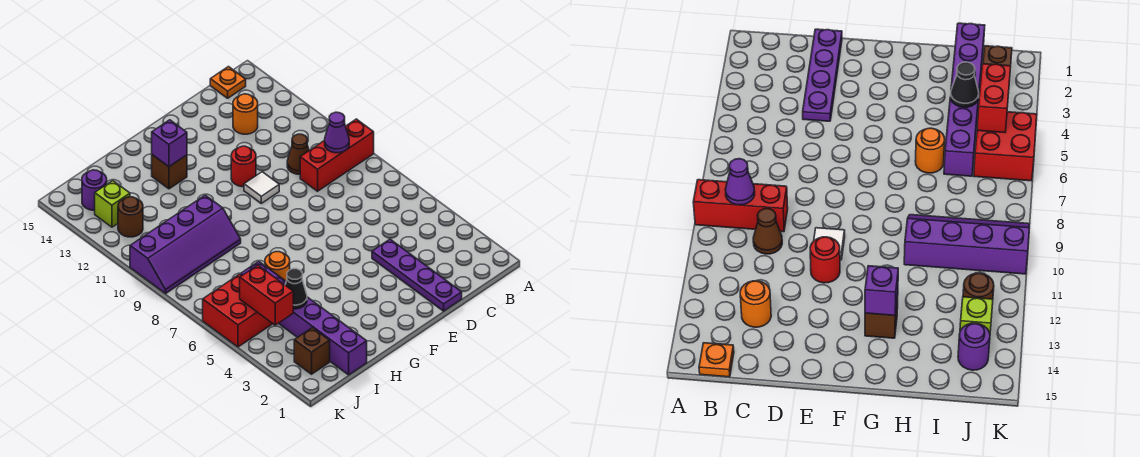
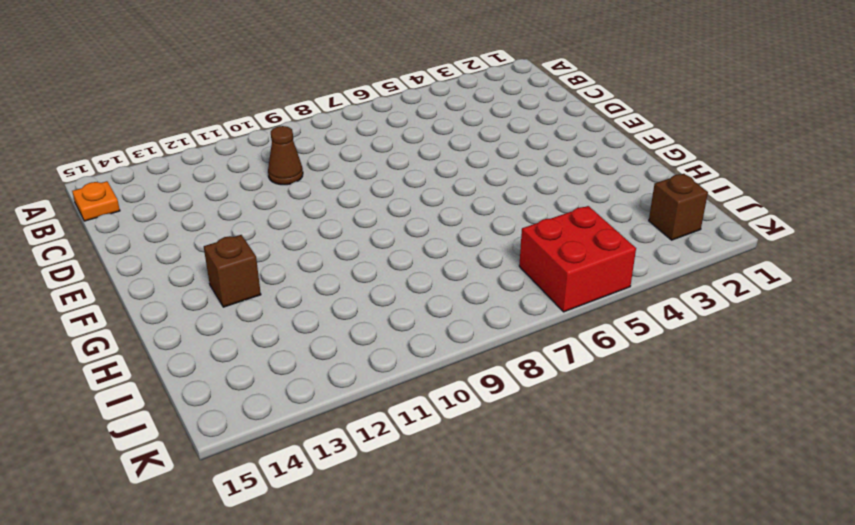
none -> red 1x3 brick [300,119,374,191]
none -> orange 1x1 round brick [233,94,258,134]
none -> purple 1x4 plate [372,239,462,311]

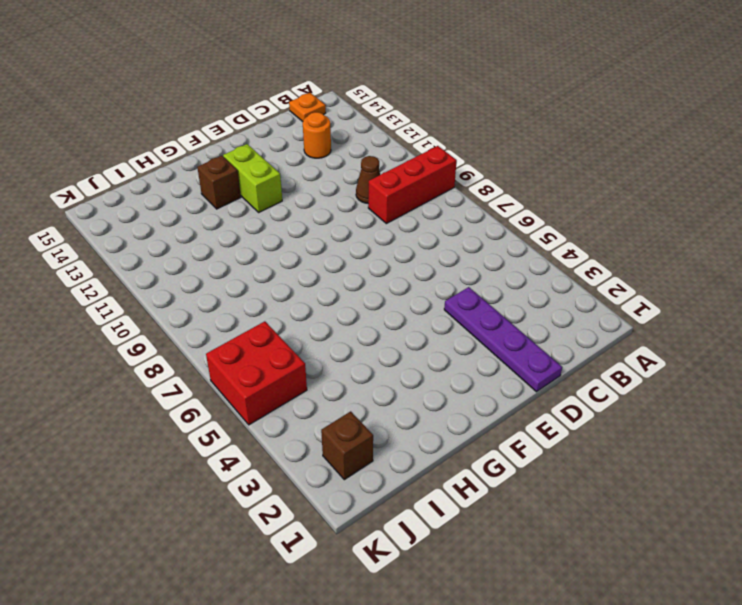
lime 1x2 brick [223,144,282,212] -> none
none -> white 1x1 tile [244,172,279,203]
none -> red 1x1 round brick [231,146,256,187]
none -> orange 1x1 round brick [265,252,290,281]

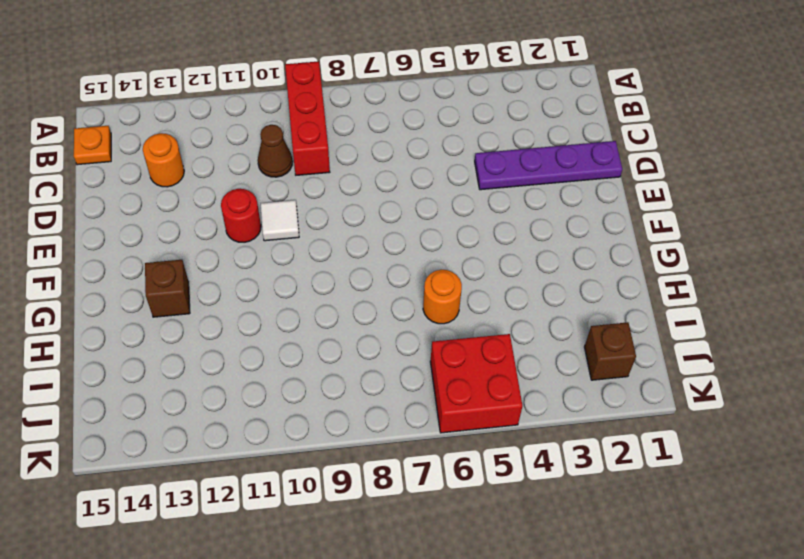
none -> purple 2x4 slope [130,195,241,293]
none -> purple 1x6 brick [241,261,367,375]
none -> brown 1x1 round brick [118,197,143,237]

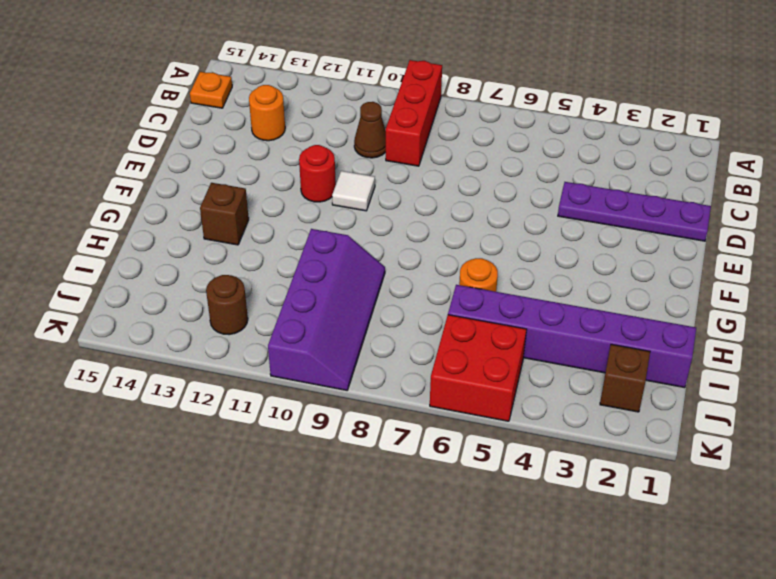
none -> lime 1x1 brick [95,181,130,227]
none -> purple 1x1 round brick [82,170,107,210]
none -> purple 1x1 cone [325,112,349,153]

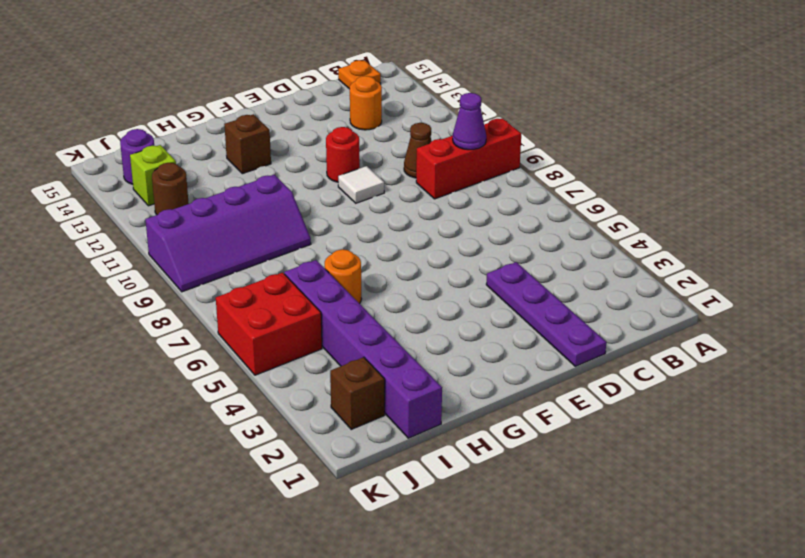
none -> purple 1x1 brick [152,120,187,167]
none -> black 1x1 cone [285,269,307,309]
none -> red 1x2 brick [240,265,293,325]

